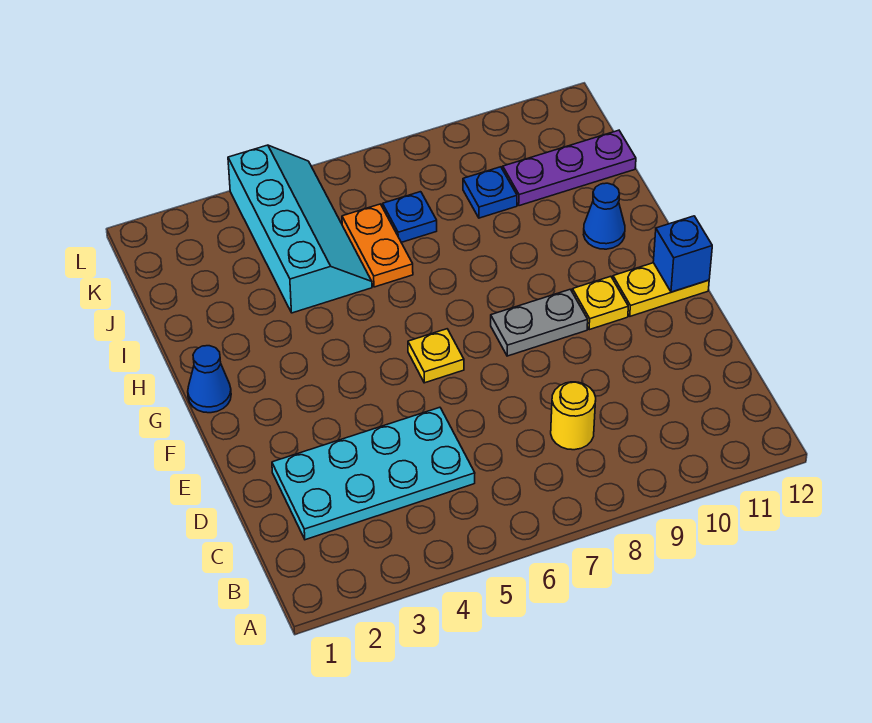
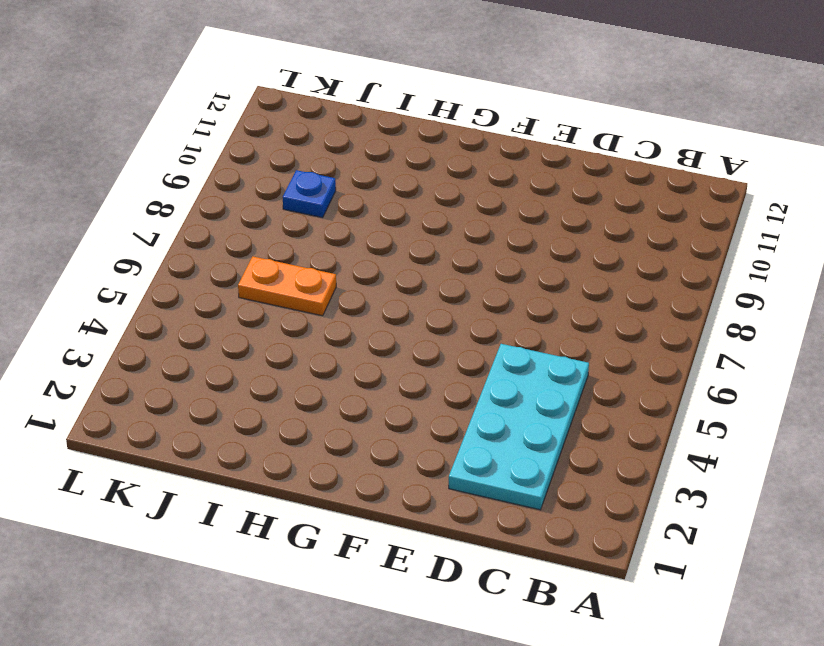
none -> yellow 1x1 round brick [551,382,596,450]
none -> yellow 1x1 plate [408,329,464,383]
none -> grey 1x2 plate [491,289,588,356]

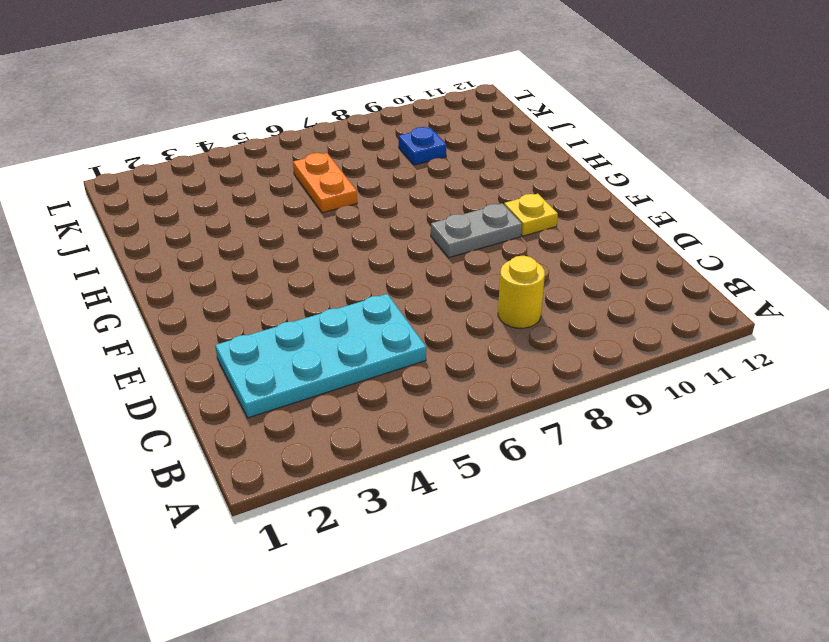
none -> yellow 1x1 plate [408,329,464,383]
none -> yellow 1x2 plate [613,263,709,316]
none -> blue 1x1 cone [188,346,231,413]

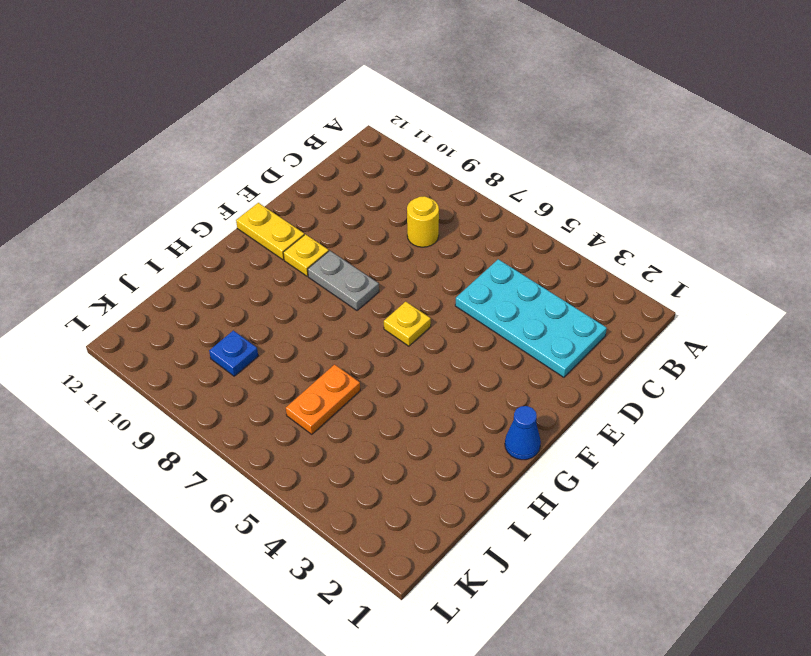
none -> blue 1x1 cone [584,183,625,249]
none -> cyan 2x4 slope [228,145,372,313]
none -> blue 1x1 plate [383,192,437,242]

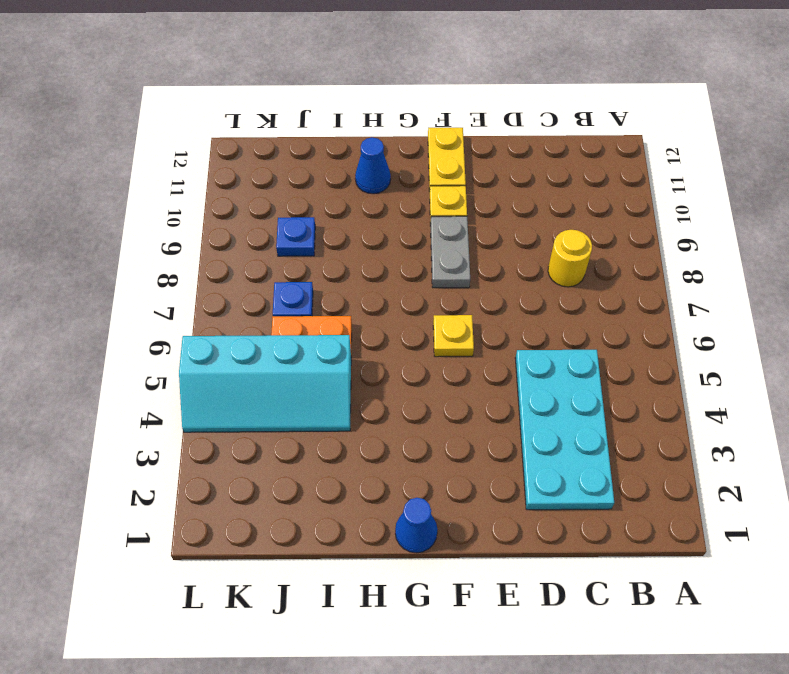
cyan 2x4 slope [179,335,351,432] -> cyan 2x4 slope turned to [228,145,372,313]
none -> purple 1x3 plate [503,130,636,206]
none -> blue 1x1 brick [653,216,712,292]

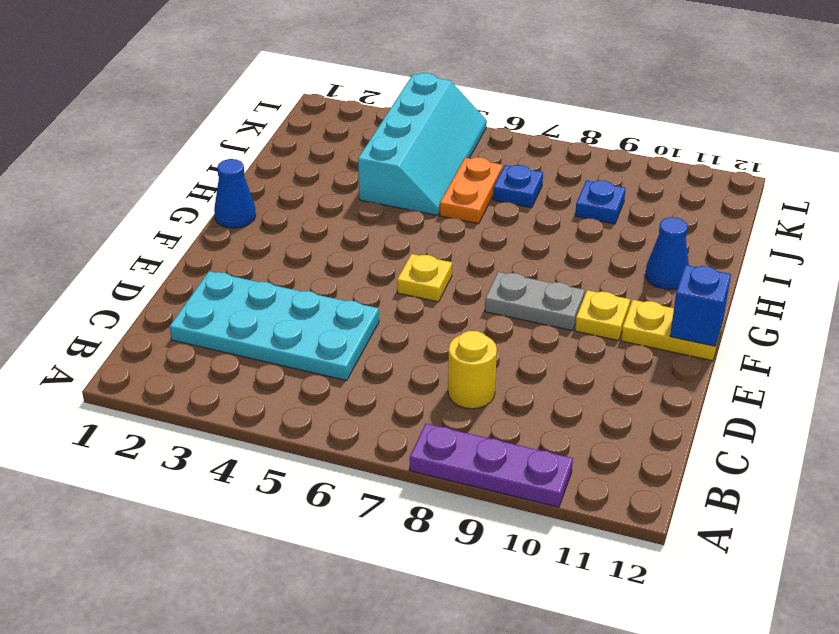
purple 1x3 plate [410,424,573,507] -> purple 1x3 plate moved to [503,130,636,206]

